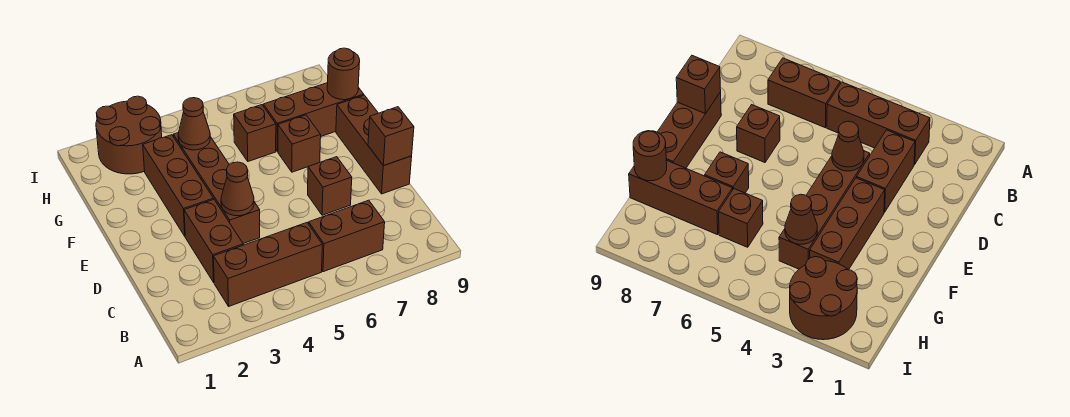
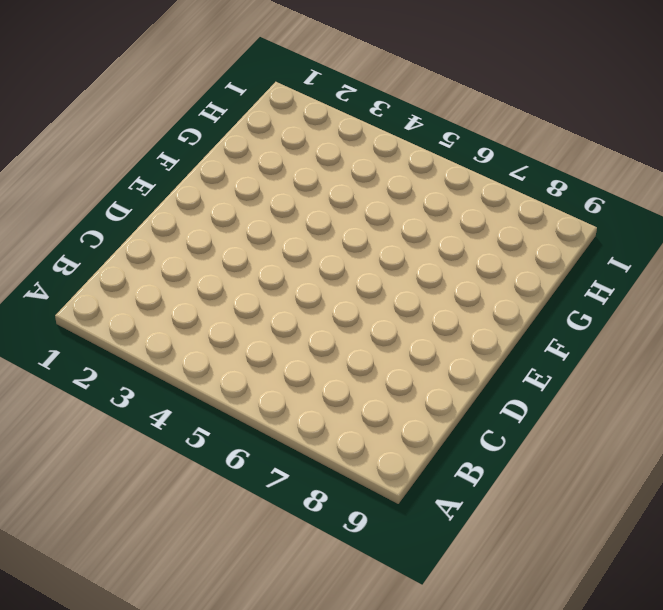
none -> brown 1x3 brick [213,223,322,306]
none -> brown 1x2 brick [309,200,385,272]
none -> brown 1x2 brick [184,200,243,282]

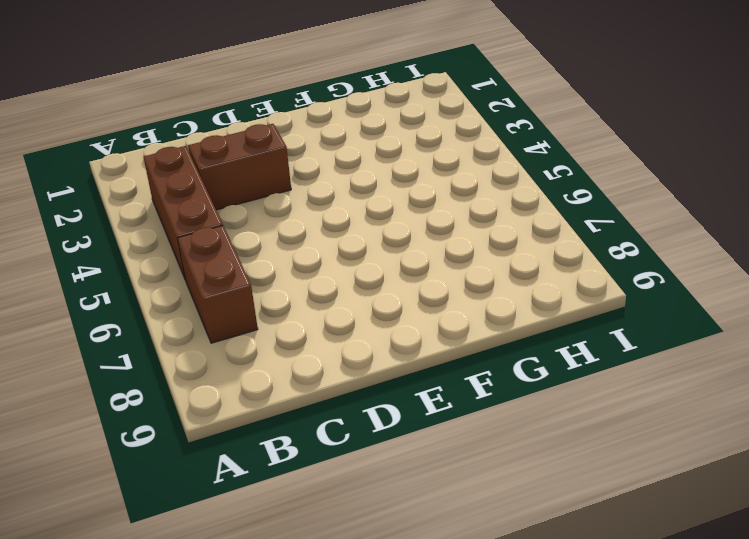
none -> brown 1x4 brick [173,132,260,244]
none -> brown 1x1 brick [308,157,352,215]
none -> brown 1x3 brick [336,95,412,194]

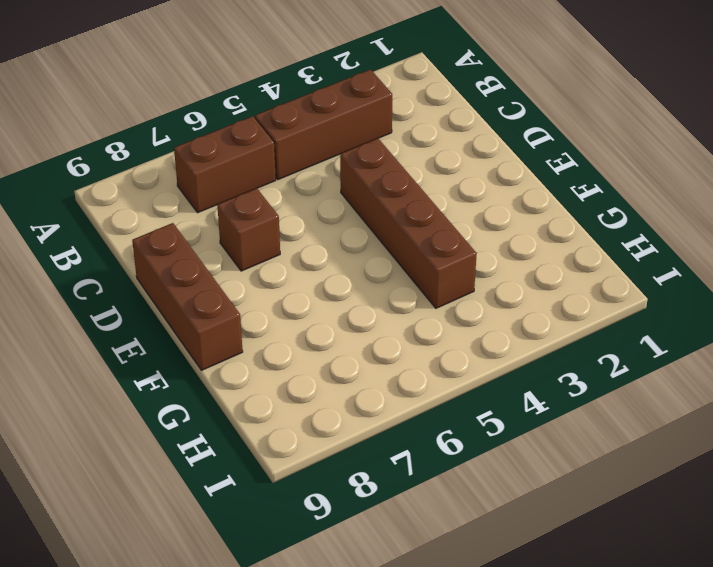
none -> brown 1x2 brick [184,200,243,282]
none -> brown 1x3 brick [143,135,214,236]
none -> brown 1x1 brick [278,115,321,172]

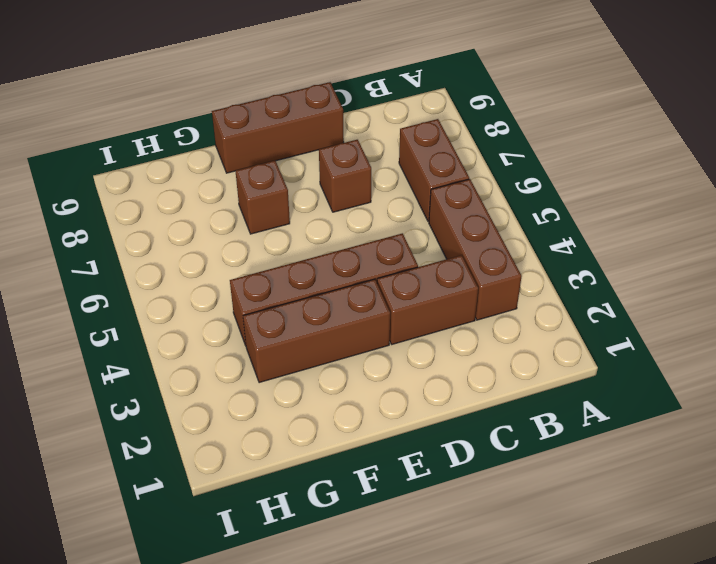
none -> brown 1x1 brick [234,105,276,161]
none -> brown 1x3 brick [263,83,364,151]
none -> brown 2x2 round brick [96,96,162,174]

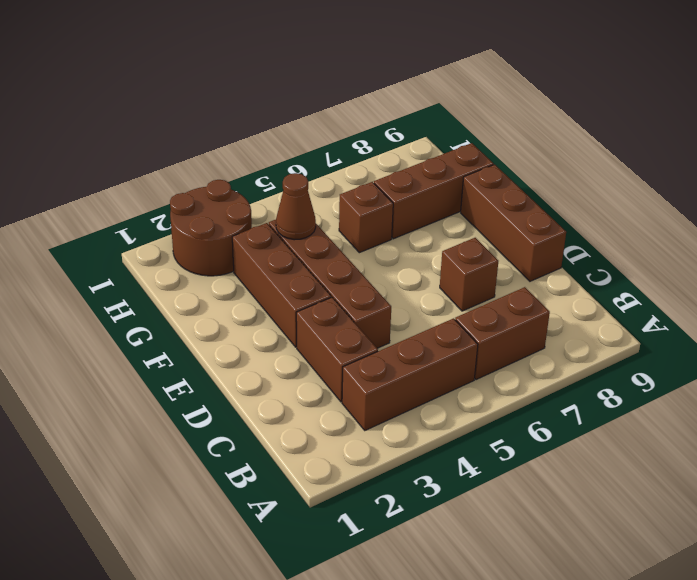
none -> brown 1x1 brick [278,115,321,172]
none -> brown 1x1 cone [221,162,254,216]
none -> brown 1x1 brick [368,107,414,166]

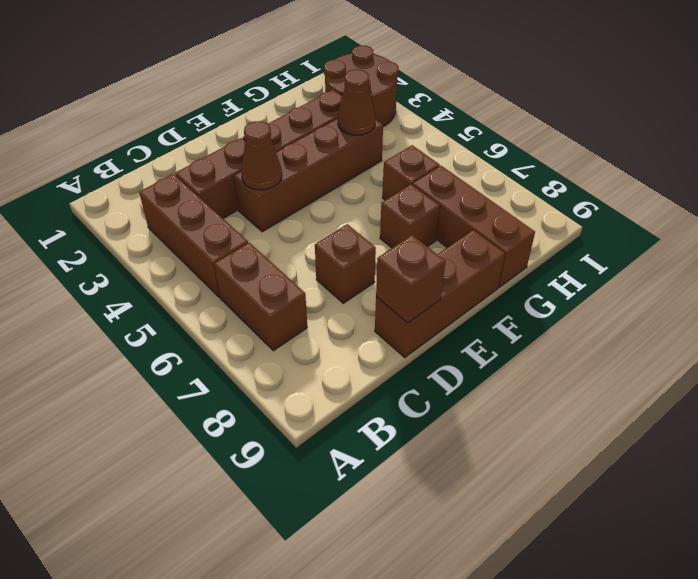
none -> brown 1x1 round brick [327,48,360,100]

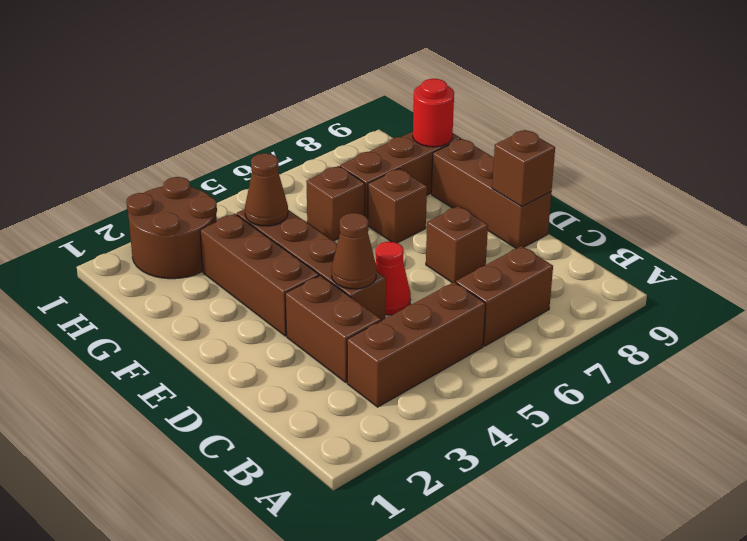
red 1x1 cone [376,242,411,315] -> none
red 1x1 round brick [413,79,454,147] -> brown 1x1 round brick [327,48,360,100]

